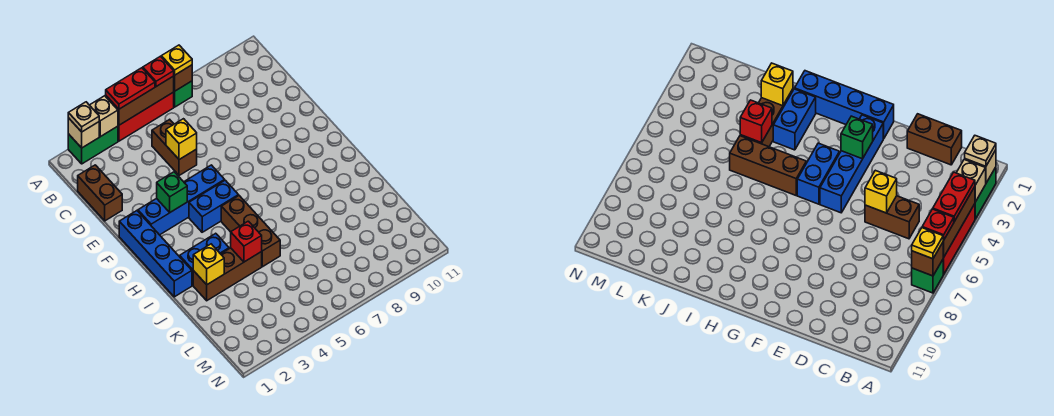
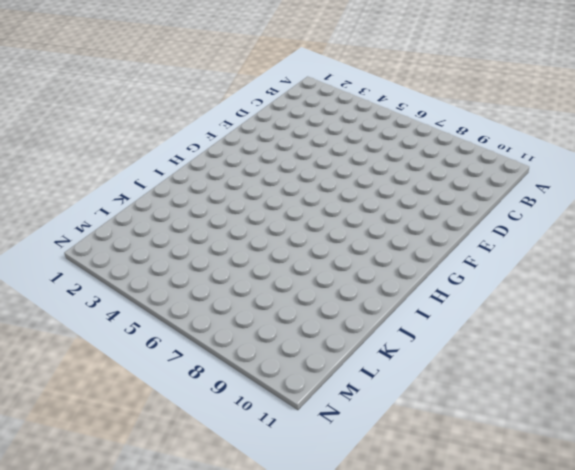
none -> green 1x2 brick [68,126,118,164]
none -> red 1x3 brick [118,92,174,141]
none -> green 1x1 brick [174,81,192,107]

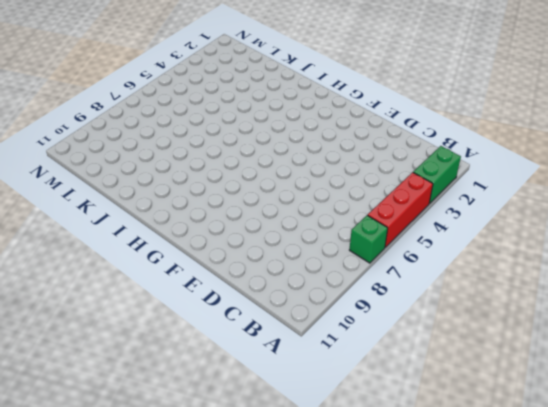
none -> brown 1x2 brick [78,165,122,221]
none -> brown 1x2 brick [152,119,197,175]
none -> blue 1x4 brick [119,211,192,297]

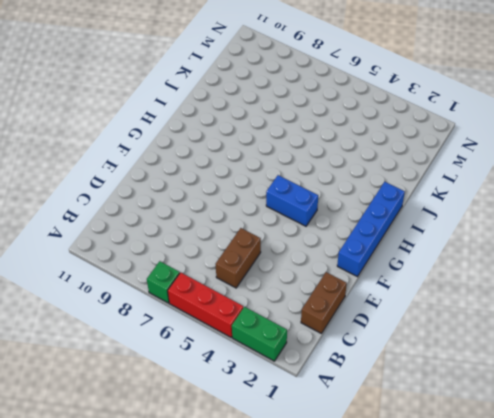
none -> blue 1x4 brick [138,165,225,235]
none -> brown 1x3 brick [221,196,280,267]
none -> blue 1x2 brick [180,233,229,285]

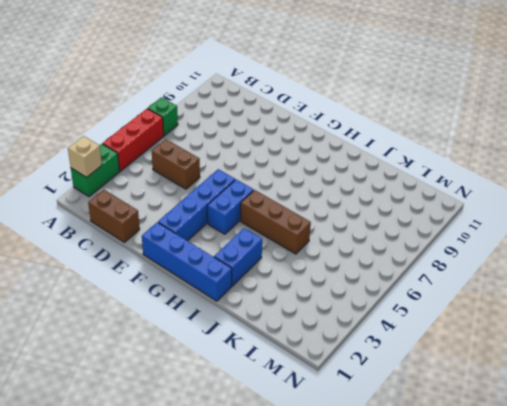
none -> brown 1x3 brick [193,248,262,301]
none -> tan 1x1 brick [90,96,118,137]
none -> brown 1x3 brick [106,76,174,125]

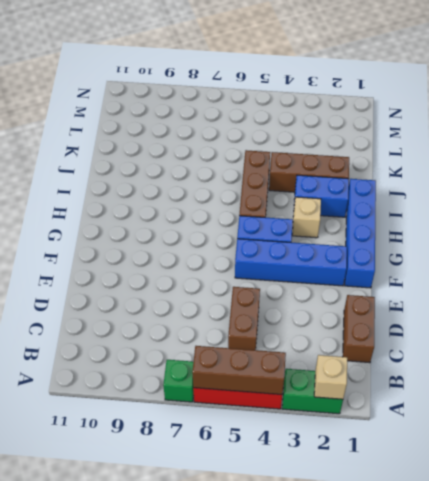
tan 1x1 brick [292,197,321,238] -> tan 1x1 brick moved to [90,96,118,137]
none -> brown 1x1 brick [174,65,192,91]
none -> yellow 1x1 brick [166,119,197,159]
none -> green 1x1 brick [157,172,187,212]

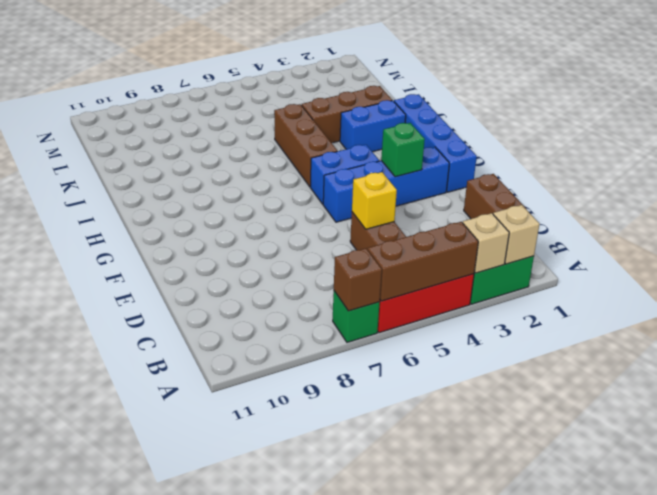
none -> yellow 1x1 brick [193,244,224,285]
none -> red 1x1 brick [231,221,262,262]
none -> tan 1x1 plate [68,102,99,132]

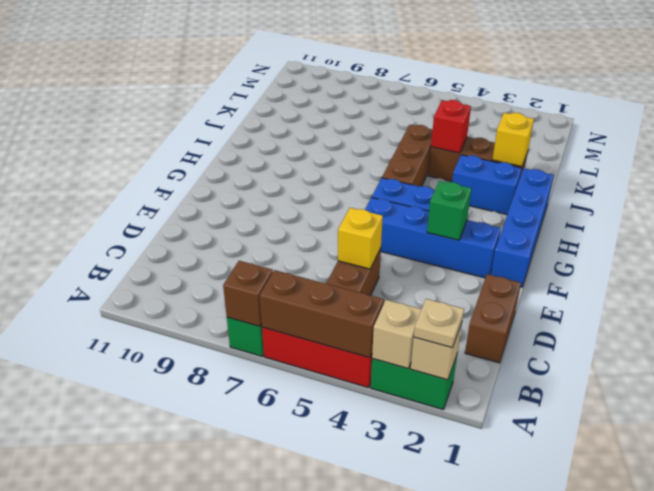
none -> red 1x2 plate [106,68,155,109]
none -> red 1x1 plate [143,56,174,86]
none -> yellow 1x1 plate [161,45,192,75]

